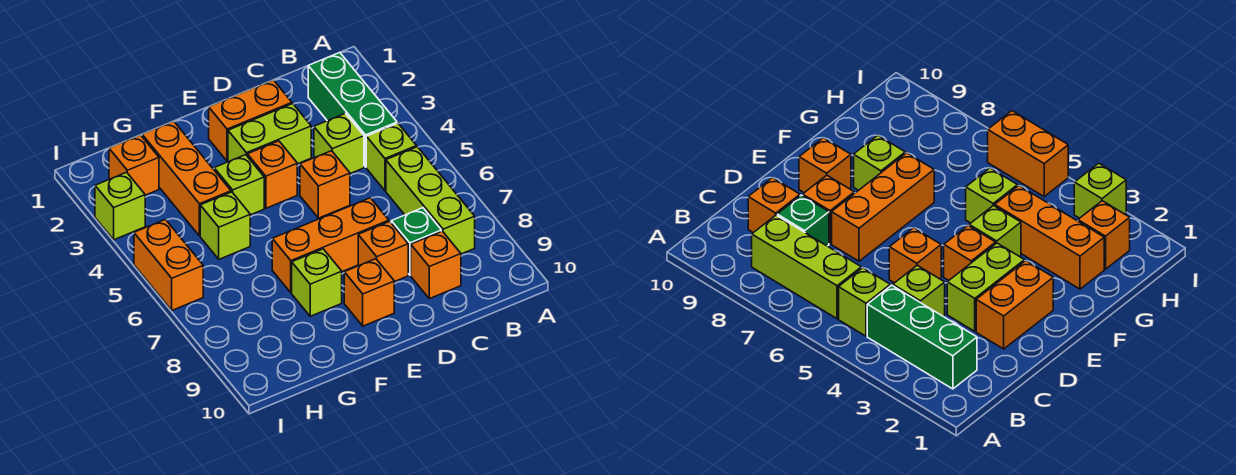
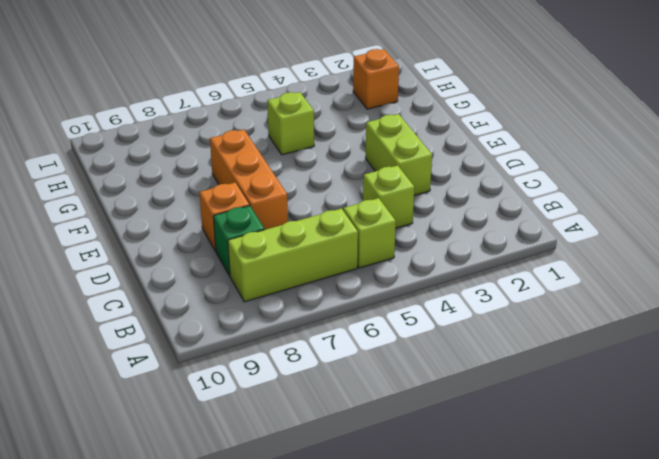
none -> green 1x3 brick [308,52,397,167]
none -> orange 1x1 brick [411,231,461,299]
none -> orange 1x2 brick [209,80,292,161]

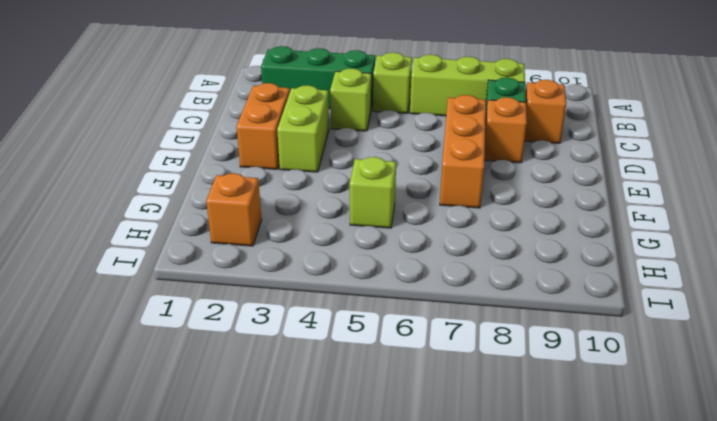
none -> orange 1x1 brick [300,151,350,218]
none -> orange 1x1 brick [247,141,297,208]
none -> orange 1x1 brick [344,259,394,326]

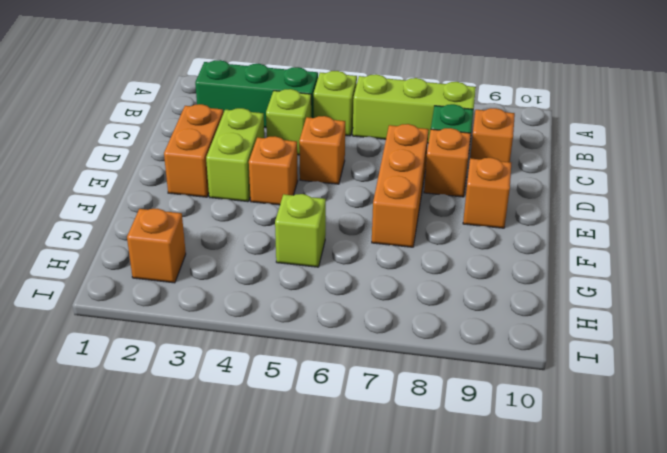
none -> lime 1x1 brick [214,155,264,215]
none -> lime 1x1 brick [292,249,342,316]
none -> orange 1x3 brick [142,121,231,236]

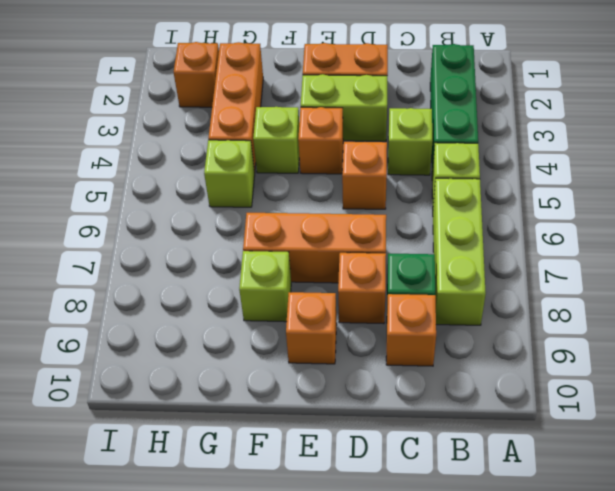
none -> lime 1x1 brick [95,172,145,240]
none -> orange 1x2 brick [134,220,203,310]

